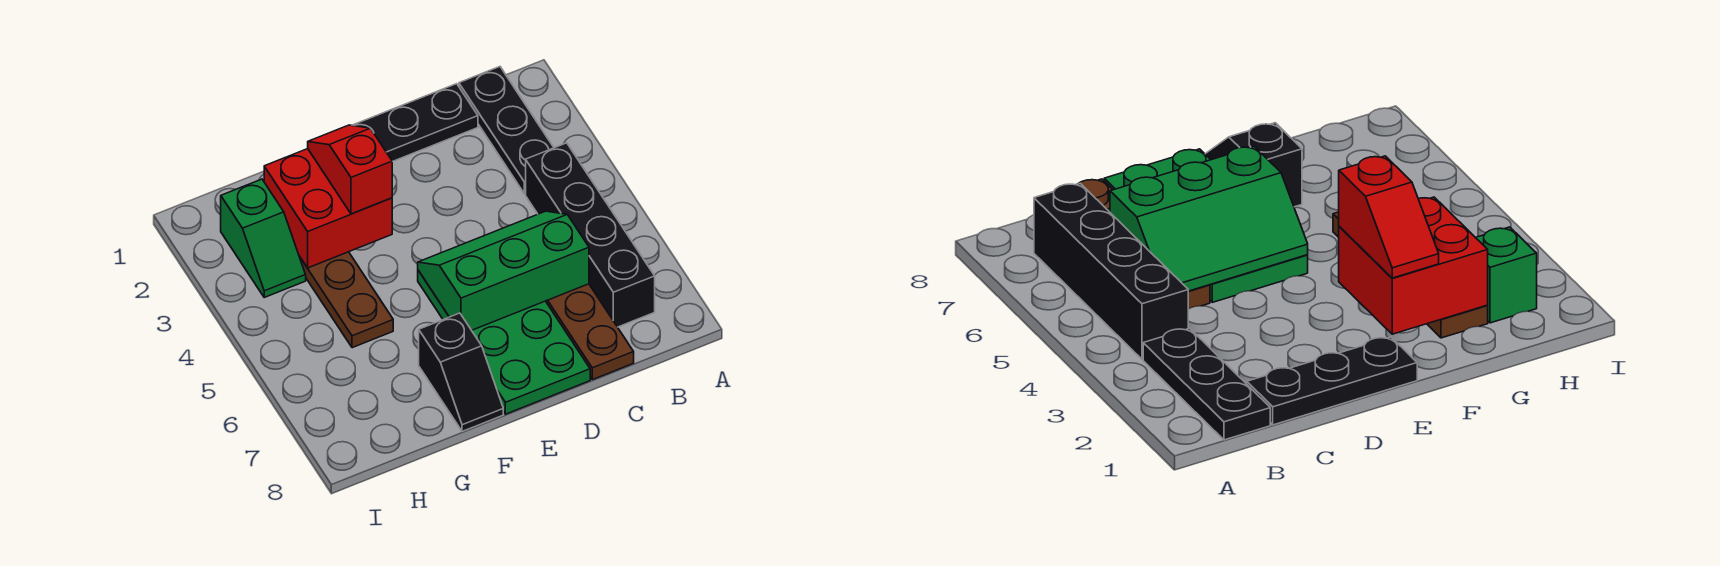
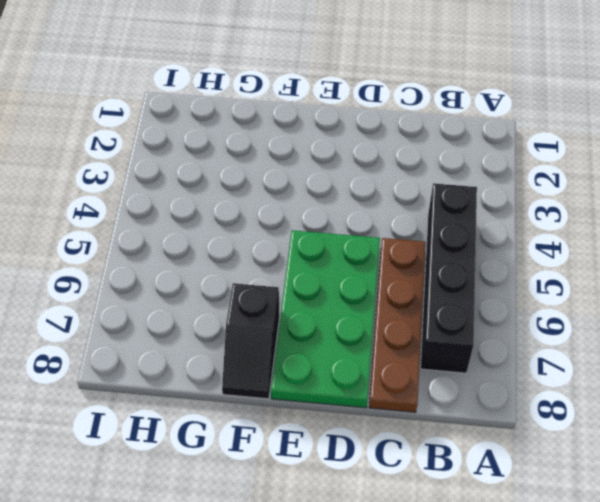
none -> black 1x3 plate [459,67,554,194]
none -> black 1x3 plate [352,84,478,162]

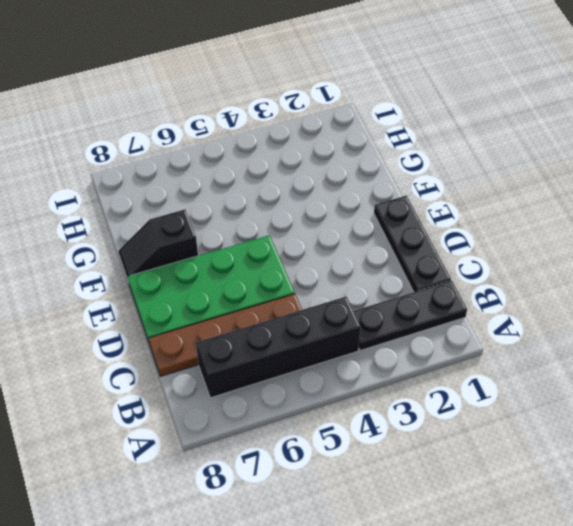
none -> brown 1x4 plate [299,252,393,348]
none -> green 1x2 slope [221,179,306,297]

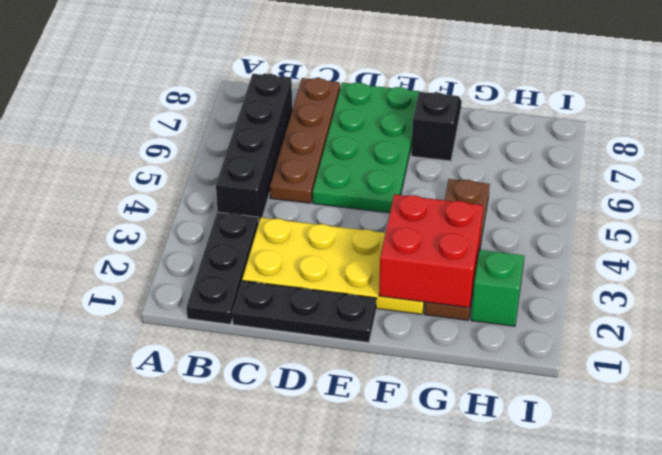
yellow 2x4 plate [242,218,425,314] -> none
none -> green 2x3 slope [418,211,589,330]
none -> red 1x2 slope [308,125,392,214]

